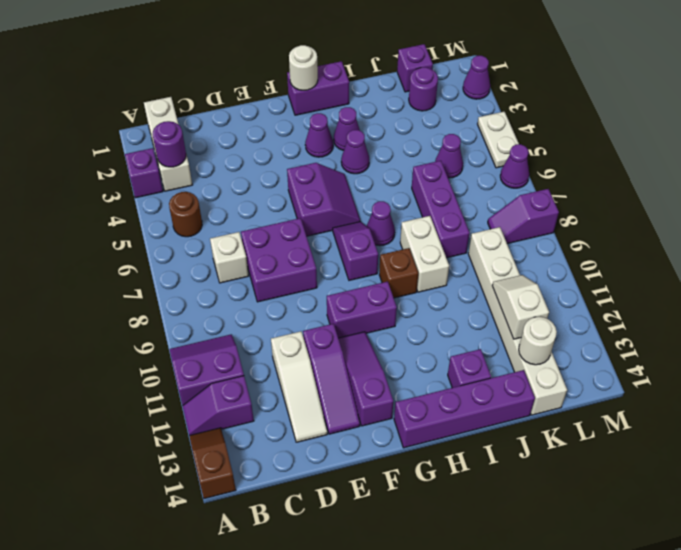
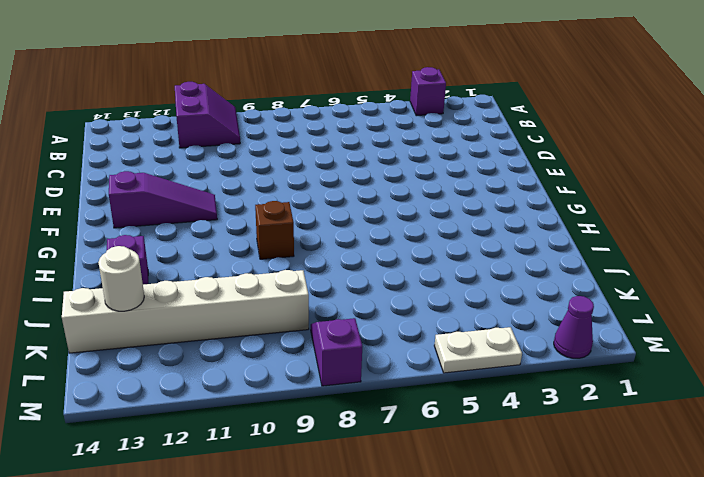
none -> purple 1x2 slope [183,376,254,435]
none -> brown 1x2 slope [189,428,236,499]
none -> white 1x3 brick [144,97,192,191]
none -> brown 1x1 round brick [169,192,202,237]

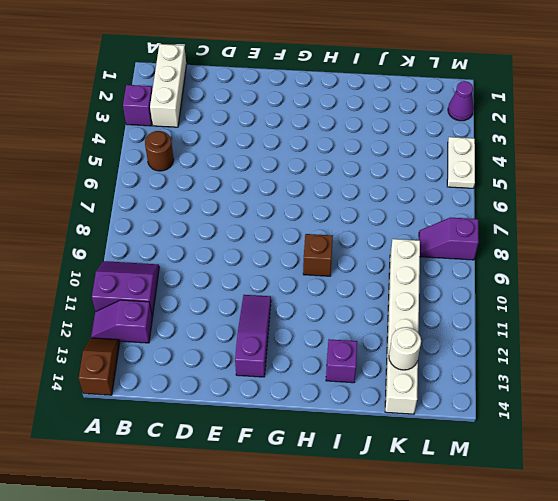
none -> white 1x1 brick [210,232,249,283]
none -> purple 2x2 brick [241,218,317,302]
none -> white 1x3 slope [271,331,327,442]
none -> purple 1x3 slope [303,324,360,434]

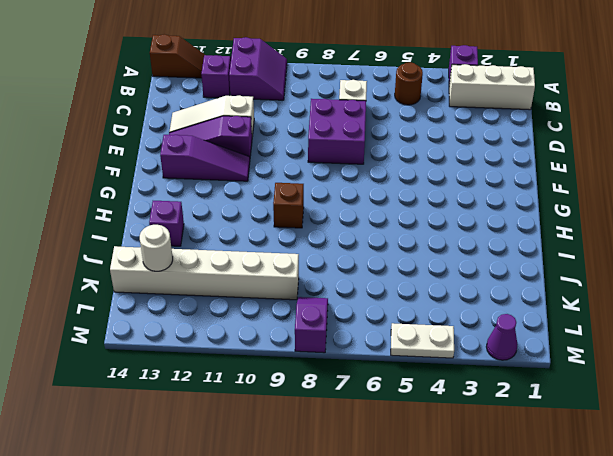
none -> purple 2x2 slope [287,163,360,236]
none -> purple 1x2 brick [327,281,397,338]
none -> purple 1x2 brick [287,61,349,115]
none -> purple 1x1 cone [305,113,333,157]

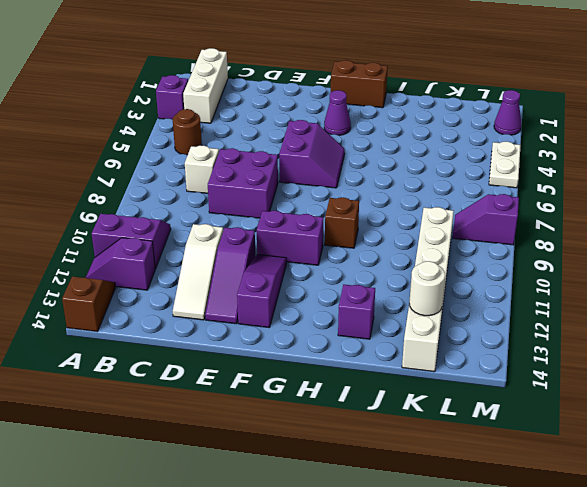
brown 1x2 brick [331,60,388,108] -> purple 1x2 brick [287,61,349,115]
none -> purple 1x2 slope [333,222,378,280]
none -> purple 1x4 brick [394,370,535,448]
none -> purple 1x1 cone [334,107,360,150]
none -> purple 1x1 cone [341,130,370,174]

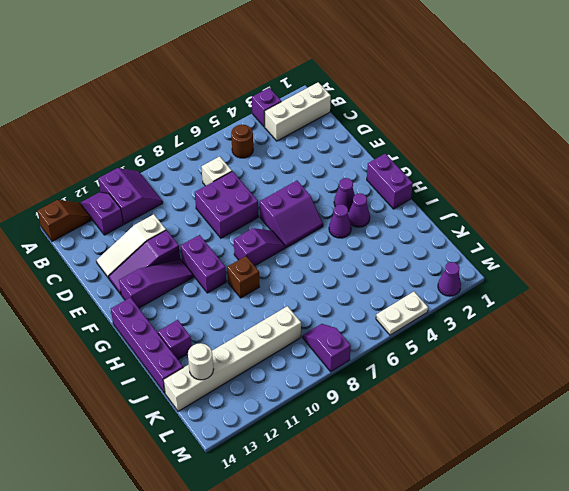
none -> purple 1x1 cone [367,201,395,246]
none -> white 1x2 brick [400,216,449,292]
none -> purple 1x3 brick [412,161,470,258]
none -> purple 1x1 brick [397,44,433,92]

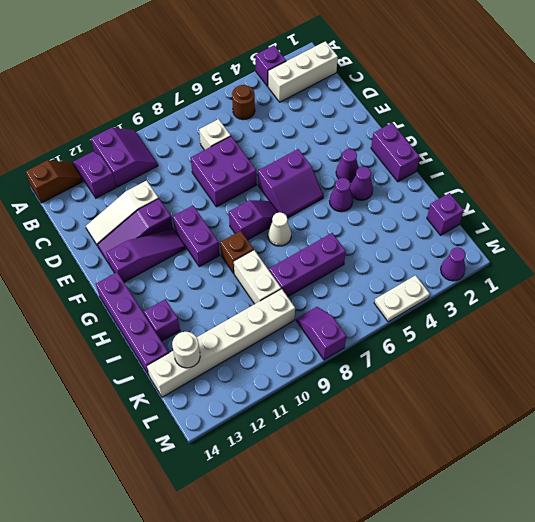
white 1x1 cone [268,212,291,246] -> purple 1x1 cone [367,201,395,246]
white 1x2 brick [234,250,281,304] -> white 1x2 brick turned to [400,216,449,292]
none -> purple 1x1 round brick [409,67,438,111]
none -> purple 1x1 cone [435,134,463,178]
none -> purple 1x1 cone [500,144,529,188]
none -> purple 1x1 round brick [153,121,186,167]

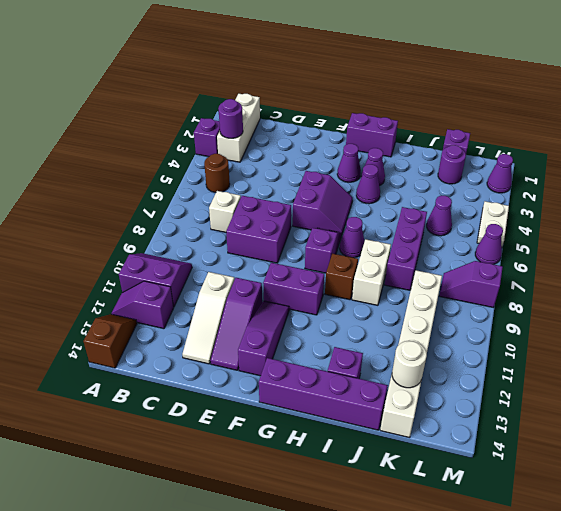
none -> white 1x1 round brick [289,45,318,90]
none -> white 1x2 slope [492,275,549,339]

